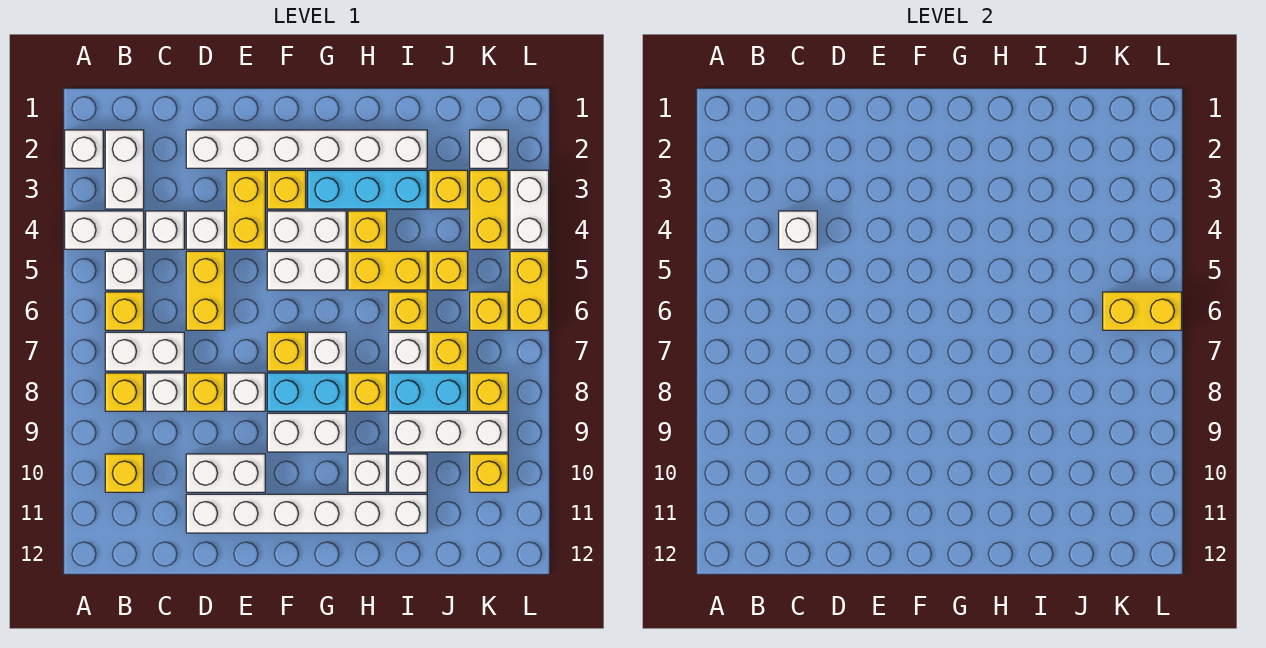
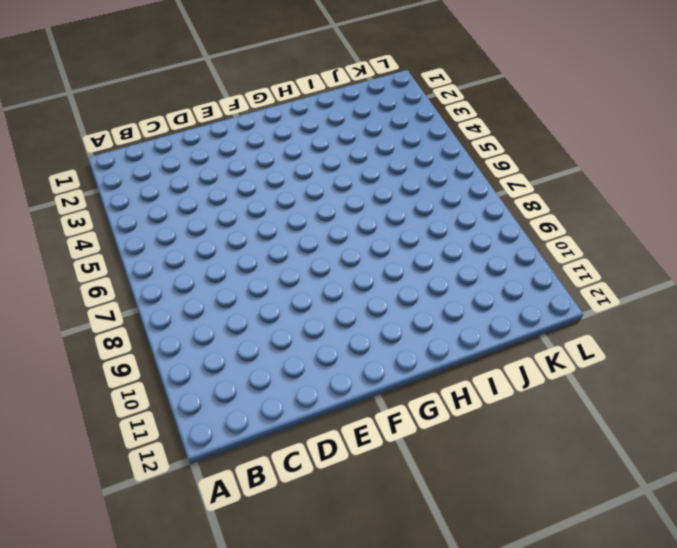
none -> white 1x1 brick [65,130,103,168]
none -> white 1x2 brick [65,211,144,249]
none -> white 1x2 brick [105,130,144,209]
none -> white 1x1 brick [105,251,144,290]

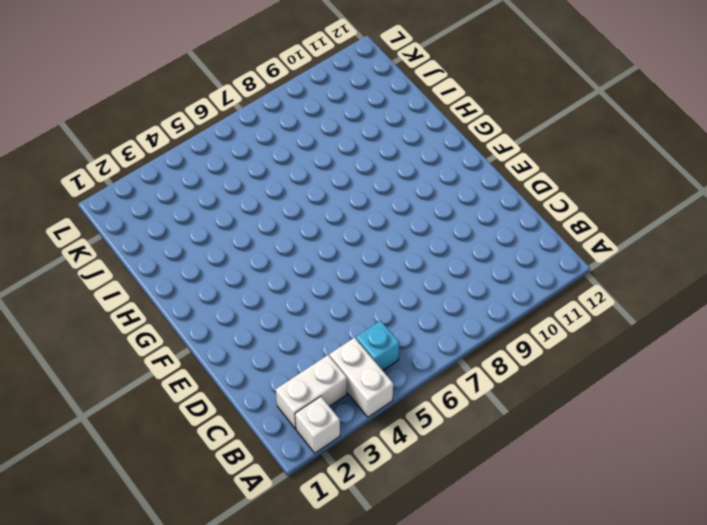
cyan 1x1 brick [356,321,399,370] -> white 1x1 brick [105,251,144,290]
none -> yellow 1x1 brick [105,292,144,330]
none -> white 1x2 brick [105,332,184,371]
none -> yellow 1x1 brick [105,373,144,411]
none -> yellow 1x1 brick [105,454,144,492]

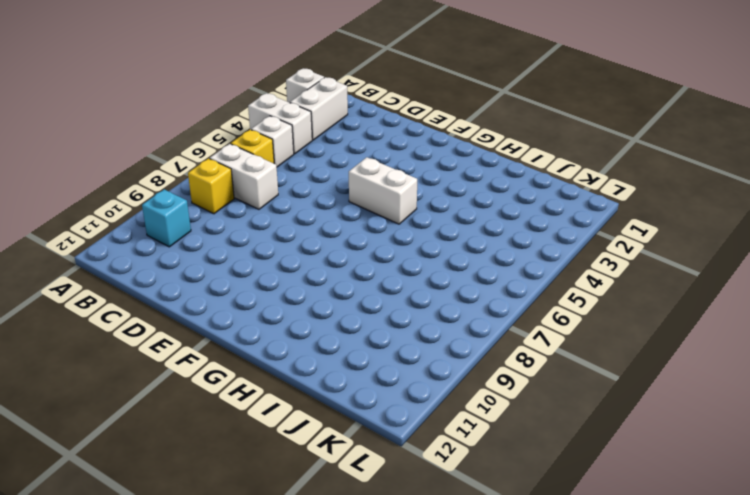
cyan 1x1 brick [142,189,191,247] -> yellow 1x1 brick [105,454,144,492]
none -> white 1x1 brick [146,211,184,249]
none -> white 1x1 brick [146,373,184,411]
none -> white 1x6 brick [186,130,427,168]
none -> white 1x1 brick [186,211,225,249]

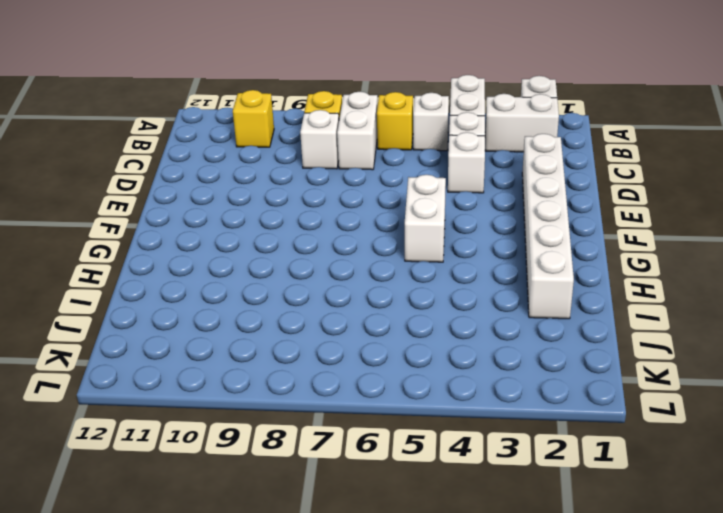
none -> yellow 1x2 brick [186,251,225,330]
none -> yellow 1x1 brick [186,373,225,411]
none -> white 1x2 brick [186,454,265,492]
none -> white 1x6 brick [186,494,427,533]

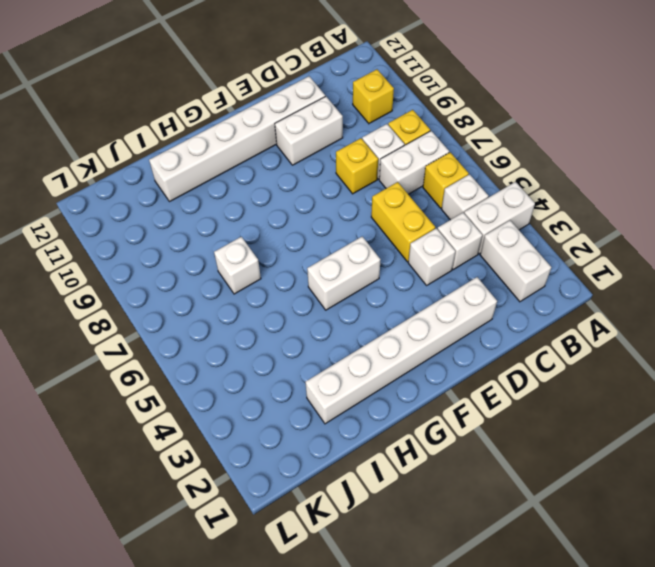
none -> white 1x1 brick [65,130,103,168]
none -> yellow 1x2 brick [227,170,265,249]
none -> white 1x1 brick [227,373,265,411]
none -> yellow 1x1 brick [267,170,306,209]

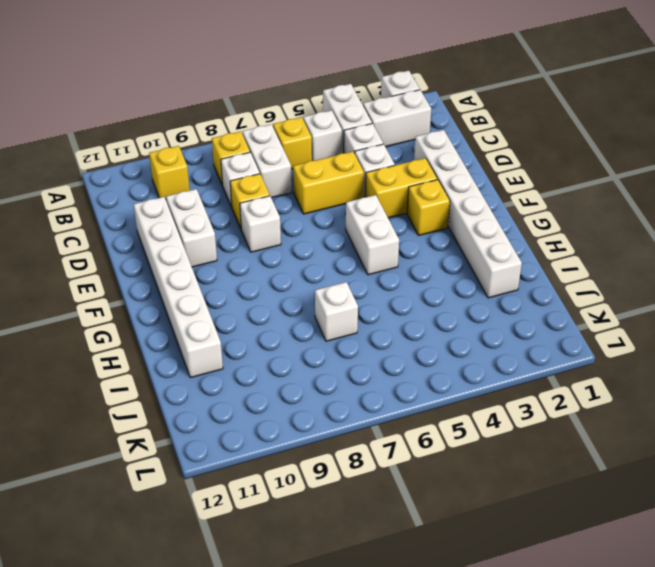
none -> white 1x2 brick [267,211,346,249]
none -> yellow 1x1 brick [267,332,306,371]
none -> cyan 1x2 brick [267,373,346,411]
none -> white 1x2 brick [267,413,346,452]

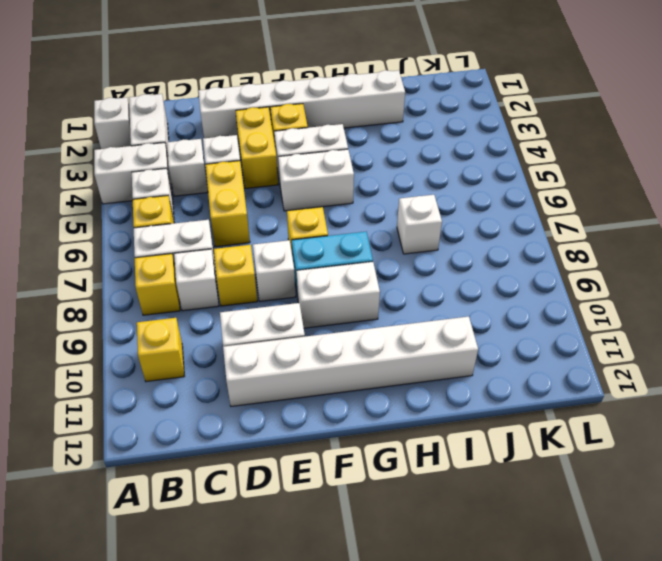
none -> cyan 1x3 brick [308,170,427,209]
none -> white 1x1 brick [308,332,346,371]
none -> yellow 1x1 brick [348,211,387,249]
none -> yellow 1x2 brick [348,251,427,290]

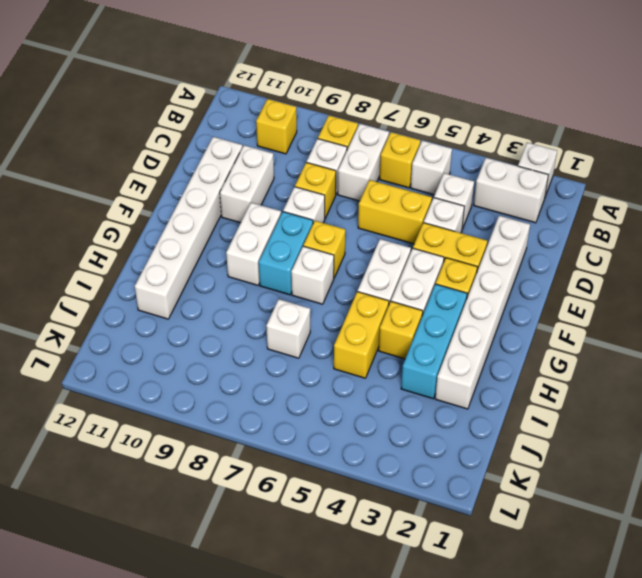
none -> white 1x2 brick [65,211,144,249]
none -> yellow 1x1 brick [348,373,387,411]
none -> white 1x1 brick [348,454,387,492]
none -> yellow 1x1 brick [389,292,427,330]

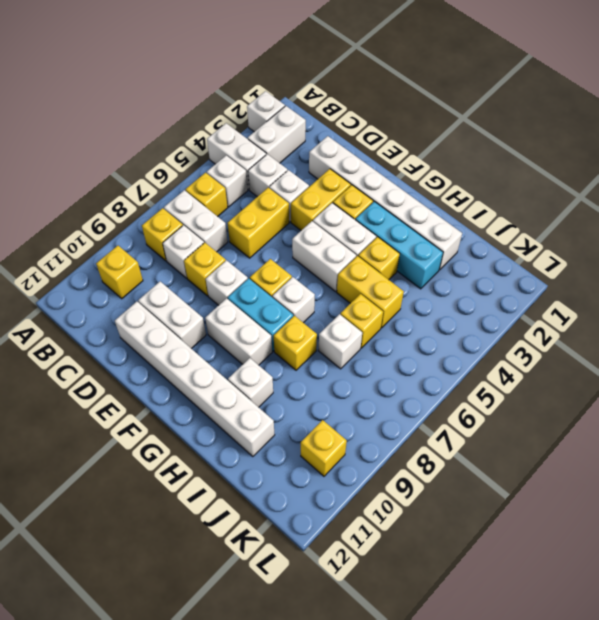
none -> cyan 1x2 brick [389,373,468,411]
none -> white 1x3 brick [389,413,508,452]
none -> white 1x1 brick [389,454,427,492]
none -> yellow 1x1 brick [429,170,468,209]

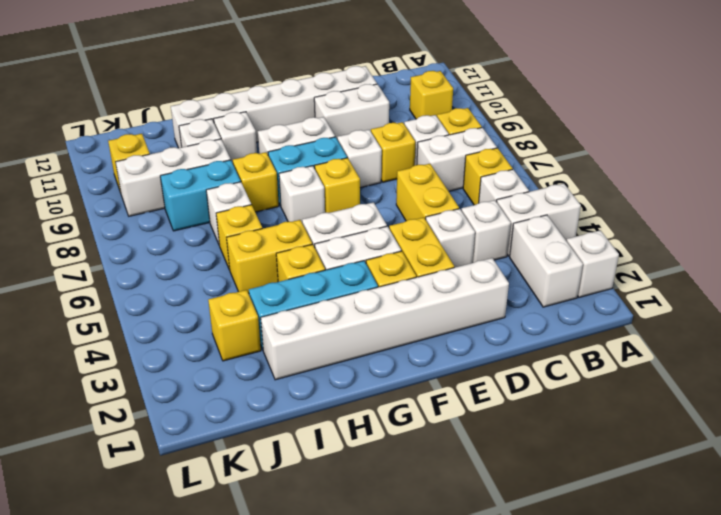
none -> yellow 1x1 brick [429,251,468,290]
none -> yellow 1x1 brick [429,332,468,371]
none -> white 1x1 brick [470,130,508,168]
none -> yellow 1x2 brick [470,170,508,249]

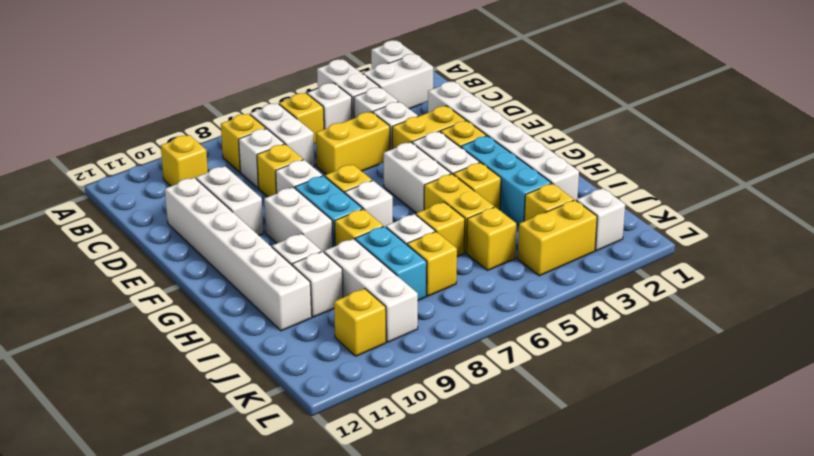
none -> yellow 1x1 brick [470,292,508,330]
none -> yellow 1x1 brick [470,373,508,411]
none -> white 1x2 brick [510,170,549,249]
none -> yellow 1x2 brick [510,251,549,330]

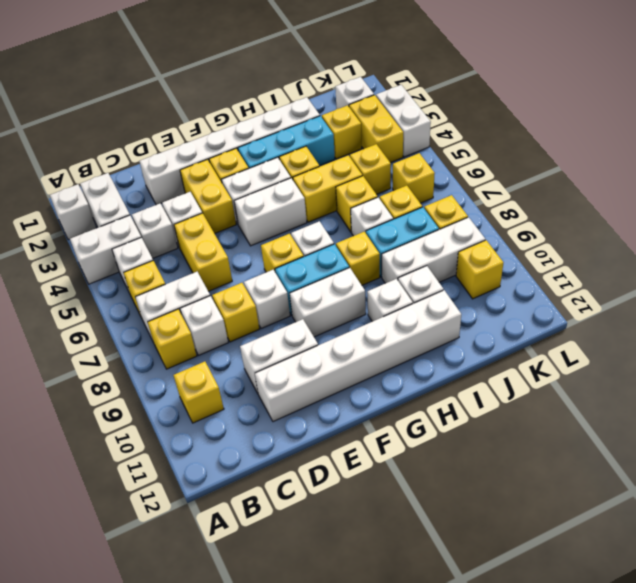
none -> yellow 1x2 brick [510,251,549,330]
none -> white 1x1 brick [779,211,817,249]
none -> yellow 1x2 brick [1103,292,1182,330]

